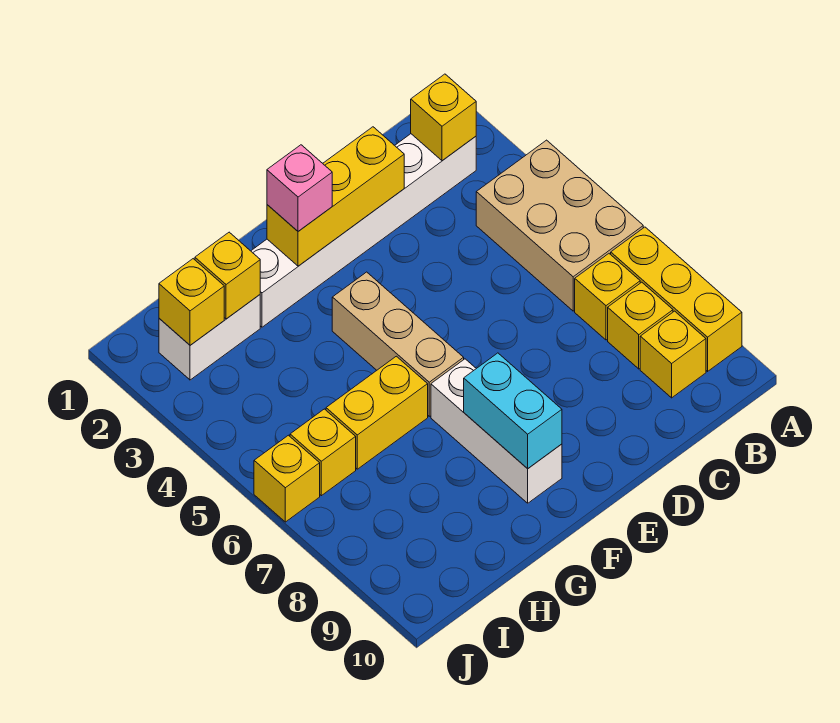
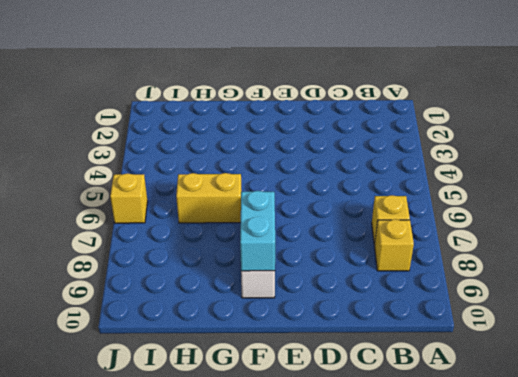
none -> tan 2x3 brick [476,140,643,311]
none -> yellow 1x3 brick [611,227,742,371]
none -> white 1x6 brick [251,134,476,327]

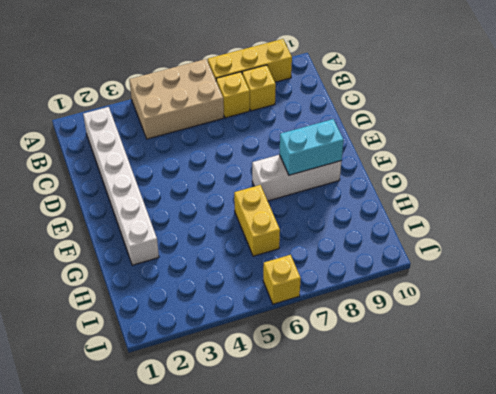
none -> yellow 1x1 brick [640,311,706,398]
none -> tan 1x3 brick [332,272,464,416]
none -> white 1x2 brick [159,295,260,380]

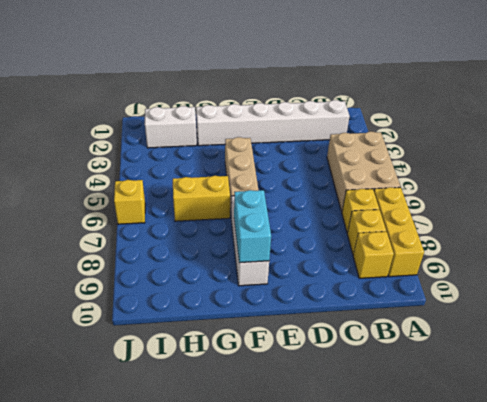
none -> yellow 1x1 brick [290,409,356,496]
none -> yellow 1x1 brick [411,74,476,161]
none -> yellow 1x3 brick [267,127,404,266]

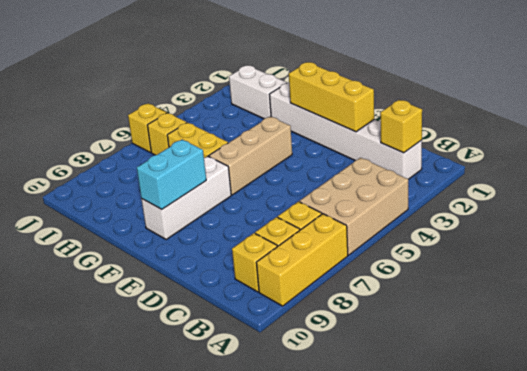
none -> yellow 1x1 brick [195,232,260,319]
none -> yellow 1x1 brick [159,259,224,345]
none -> pink 1x1 brick [267,145,332,231]

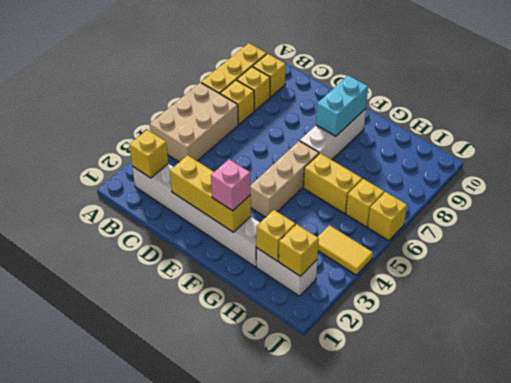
yellow 1x2 tile [318,225,373,275] -> none

